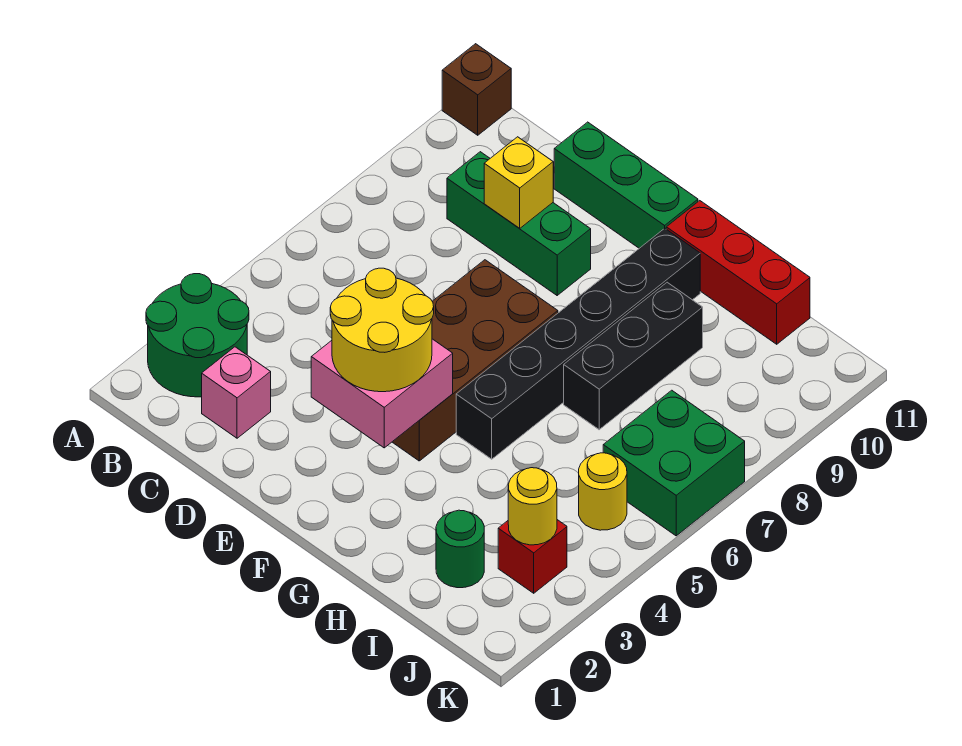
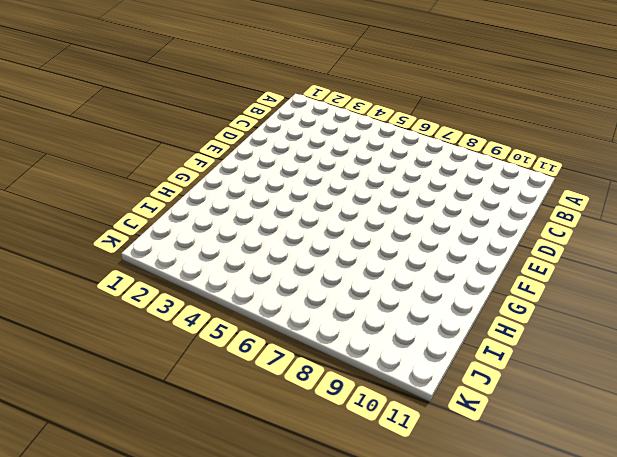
none -> green 2x2 round brick [146,274,249,397]
none -> brown 1x1 brick [442,44,511,135]
none -> pink 1x1 brick [202,347,271,438]

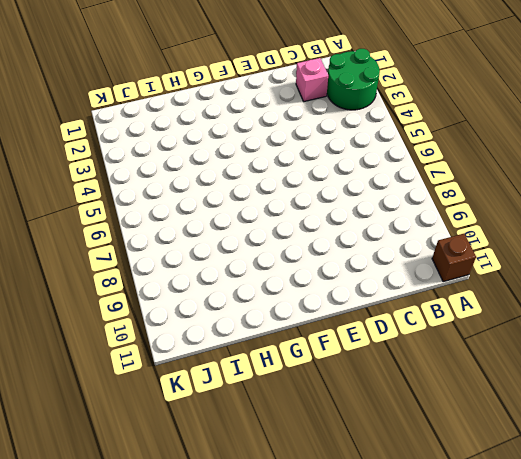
none -> green 1x3 brick [447,152,591,295]
none -> green 1x3 brick [554,122,698,248]
none -> brown 2x4 brick [393,260,558,461]

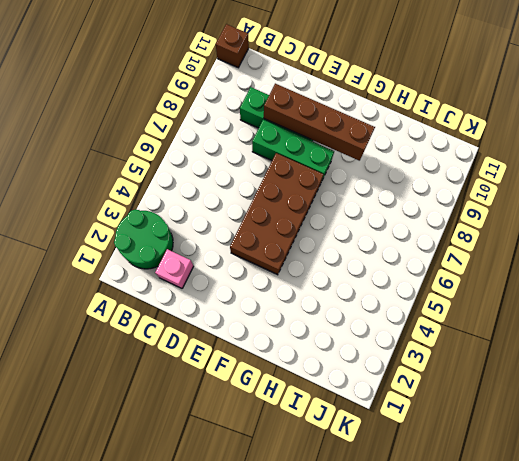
green 1x3 brick [252,120,334,180] -> green 1x3 brick moved to [554,122,698,248]
brown 1x4 brick [264,84,375,161] -> yellow 1x1 brick [484,137,553,228]
none -> black 1x6 brick [456,228,700,459]
none -> red 1x3 brick [666,201,810,344]
none -> black 1x3 brick [564,282,703,430]

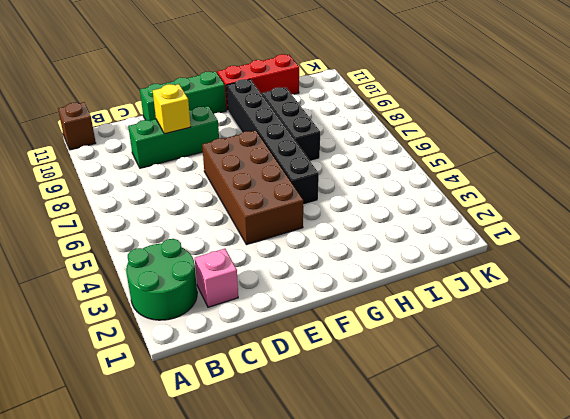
none -> green 1x1 round brick [436,510,484,588]
none -> red 1x1 brick [498,520,567,593]
none -> yellow 1x1 round brick [579,453,627,530]

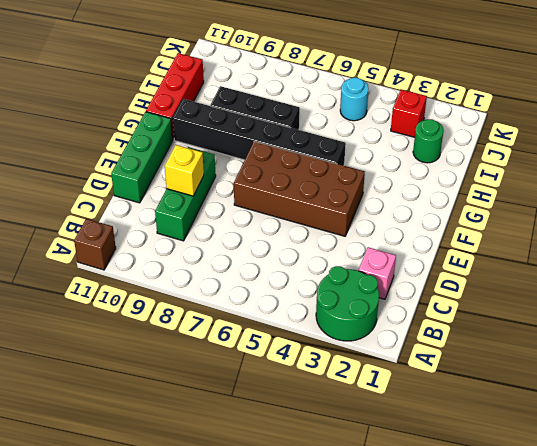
cyan 1x1 round brick [340,78,369,121] -> yellow 1x1 round brick [579,453,627,530]
none -> green 2x2 brick [603,390,745,536]
none -> pink 2x2 brick [311,339,453,448]
none -> yellow 1x1 round brick [508,468,557,545]

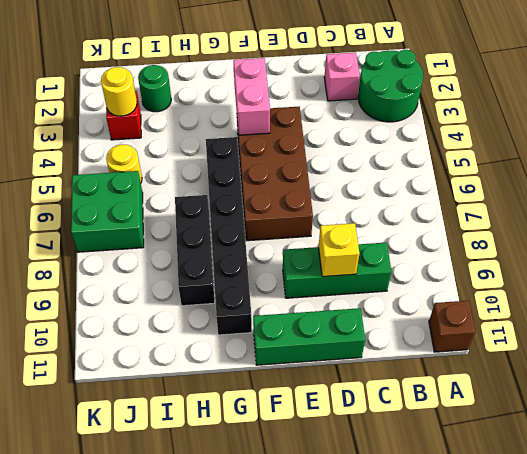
pink 1x2 brick [234,58,270,135] -> pink 2x2 brick [311,339,453,448]
none -> red 1x3 brick [666,201,810,344]
none -> yellow 2x2 round brick [330,268,434,392]

